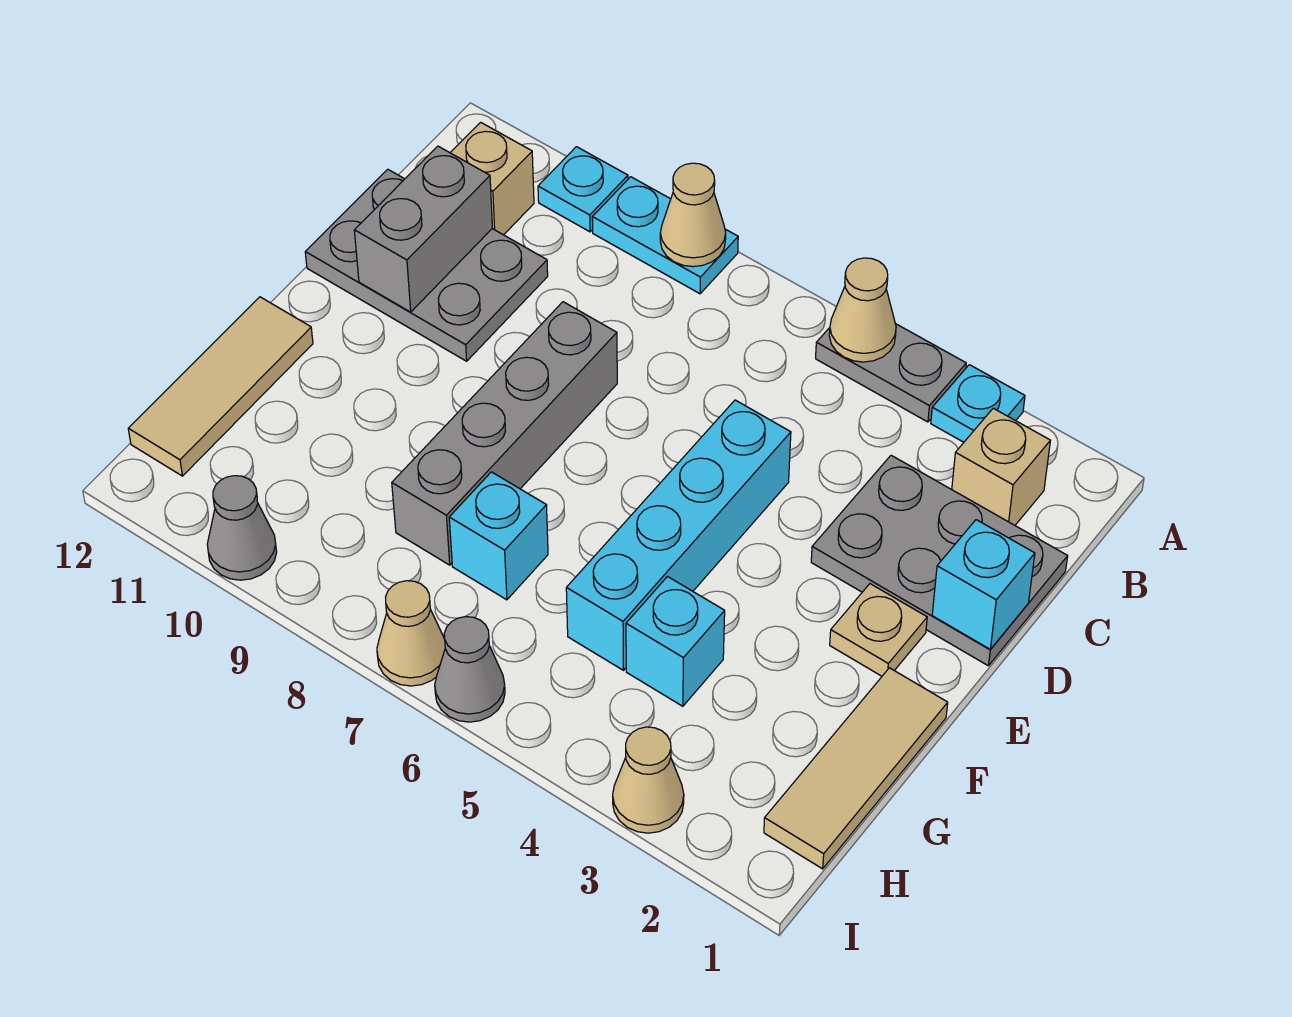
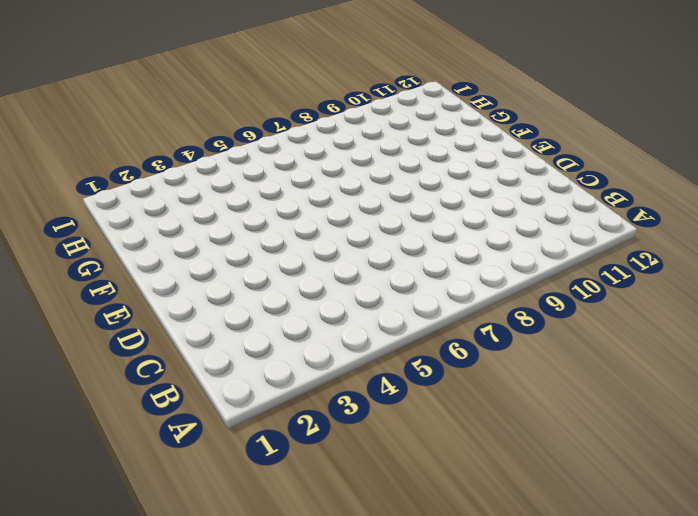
none -> cyan 1x1 plate [931,365,1025,442]
none -> grey 1x2 plate [816,324,966,422]
none -> cyan 1x2 plate [592,177,738,294]

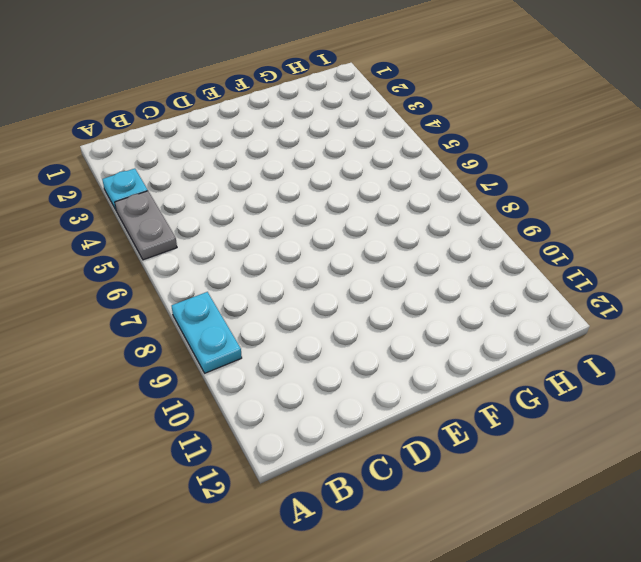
none -> cyan 1x1 plate [538,147,628,232]
none -> tan 1x1 brick [952,408,1050,525]
none -> tan 1x1 brick [450,122,534,235]

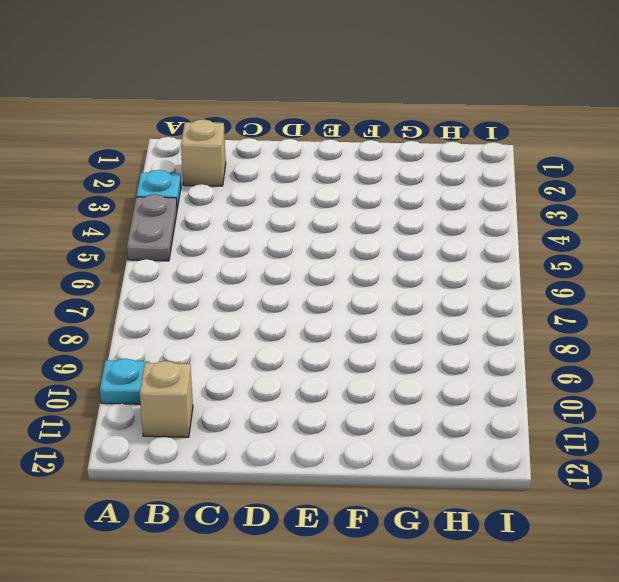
none -> cyan 1x2 plate [592,177,738,294]
none -> grey 2x3 plate [811,455,1068,666]
none -> grey 2x3 plate [305,169,548,361]

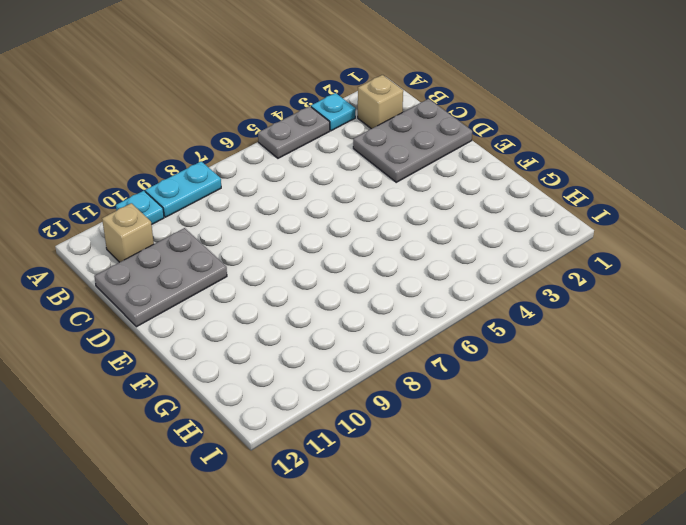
none -> cyan 1x4 brick [566,400,791,670]
none -> grey 1x4 brick [392,302,617,565]
none -> tan 1x1 plate [830,584,927,676]

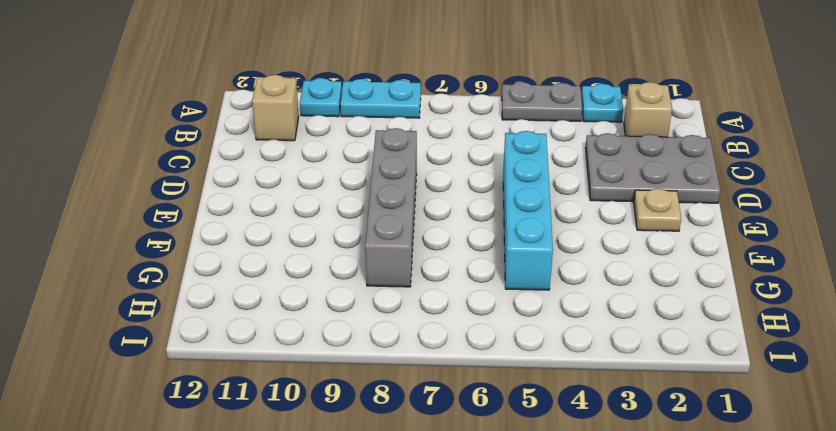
none -> grey 2x3 plate [305,169,548,361]
none -> tan 1x3 tile [764,668,948,869]
none -> tan 1x3 tile [128,297,313,476]

